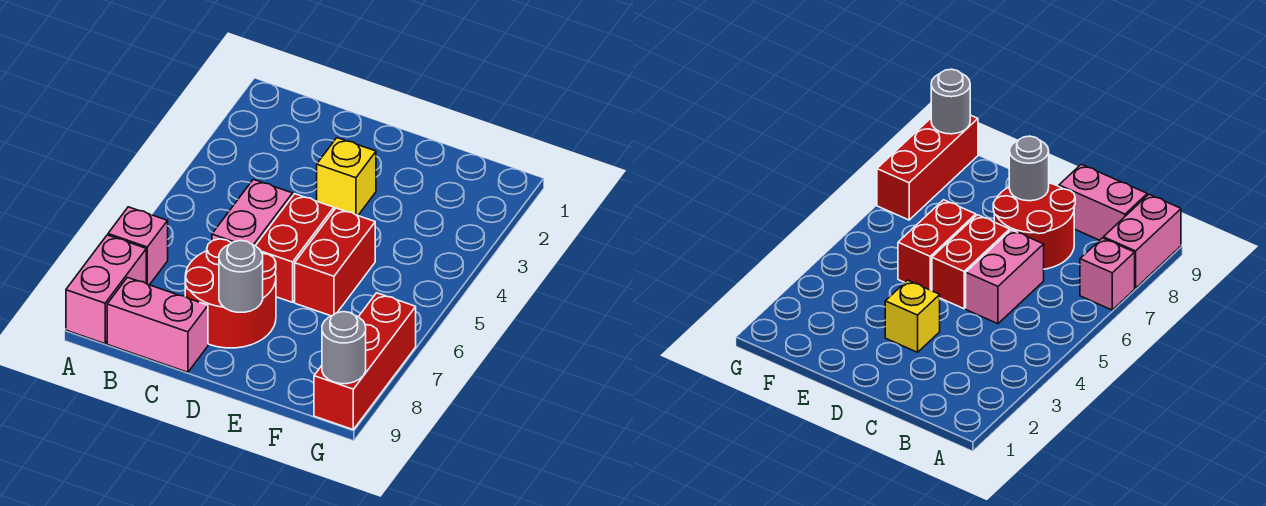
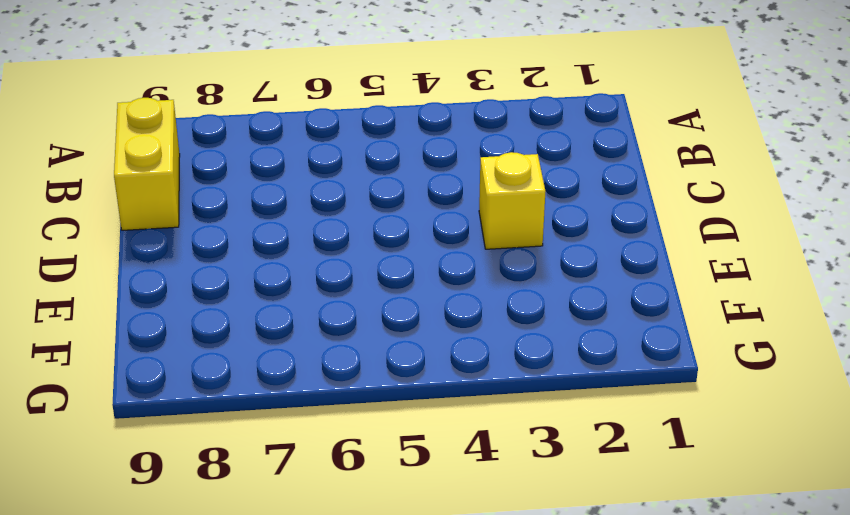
yellow 1x2 brick [114,98,180,230] -> pink 1x2 brick [107,277,208,372]
none -> pink 1x1 brick [108,207,168,285]
none -> pink 1x2 brick [66,235,146,344]

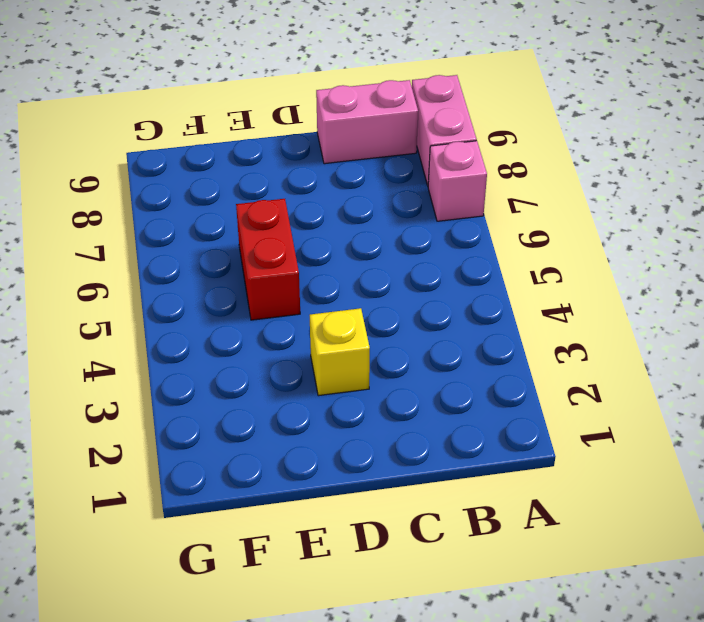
none -> pink 1x2 brick [212,179,293,246]
none -> red 2x2 round brick [185,239,276,348]

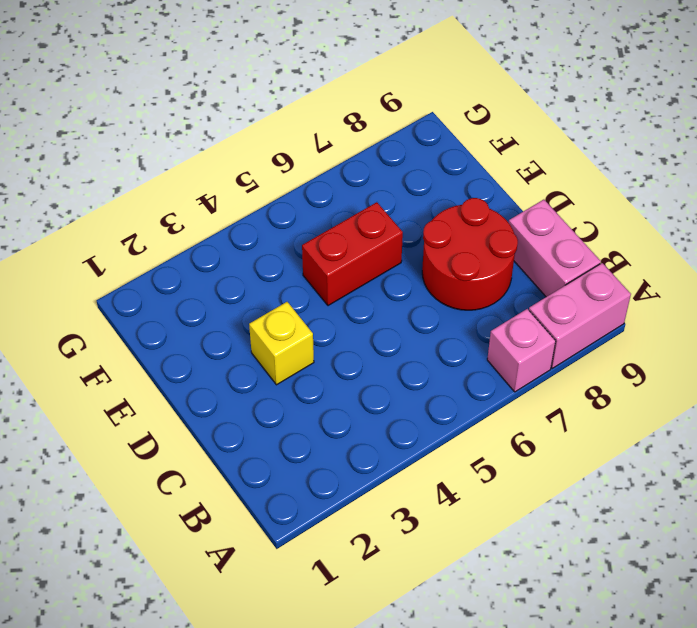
none -> pink 1x2 brick [212,179,293,246]
none -> red 1x2 brick [256,194,334,302]

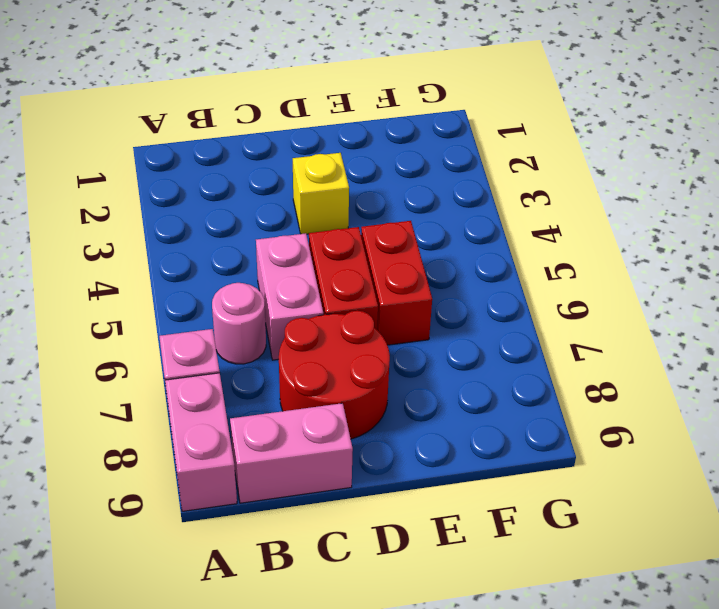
pink 1x1 round brick [212,283,266,364] -> none
none -> red 1x3 brick [314,293,416,430]
none -> grey 1x1 round brick [219,241,263,312]

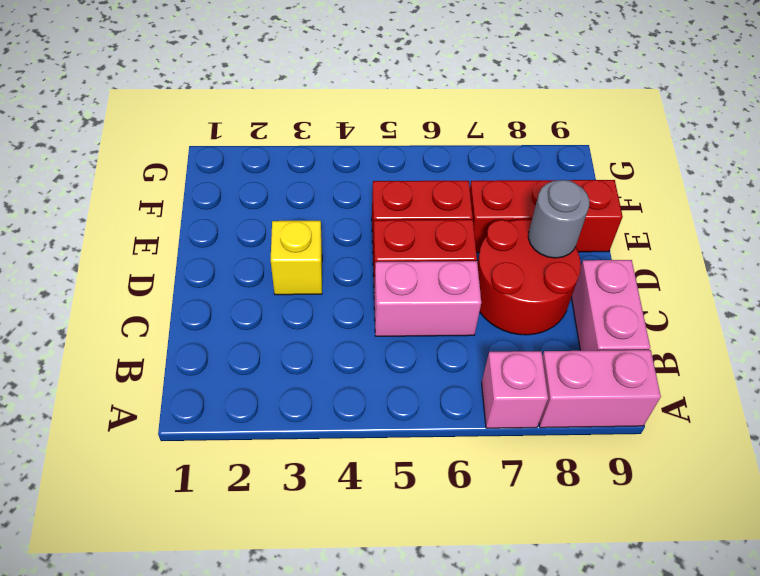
red 1x3 brick [470,180,623,253] -> red 1x3 brick moved to [314,293,416,430]
none -> grey 1x1 round brick [322,312,366,384]

